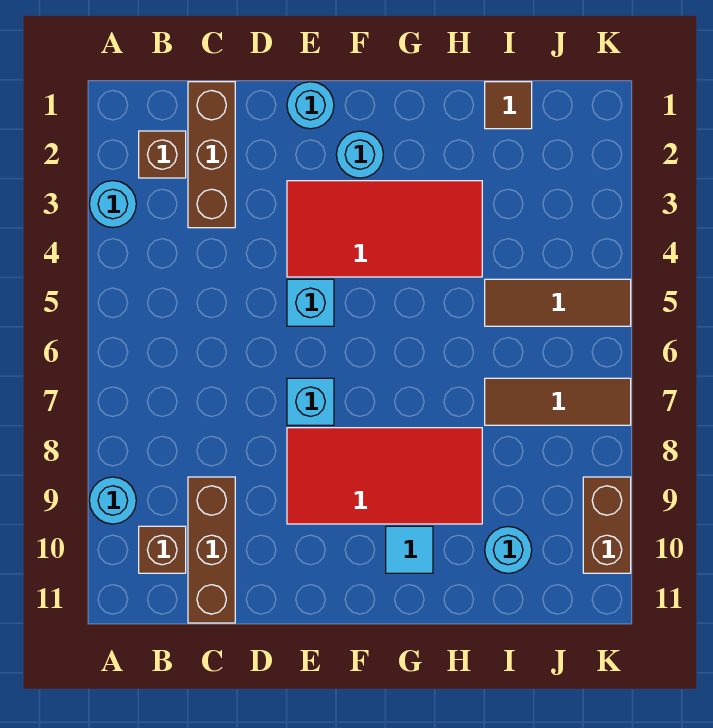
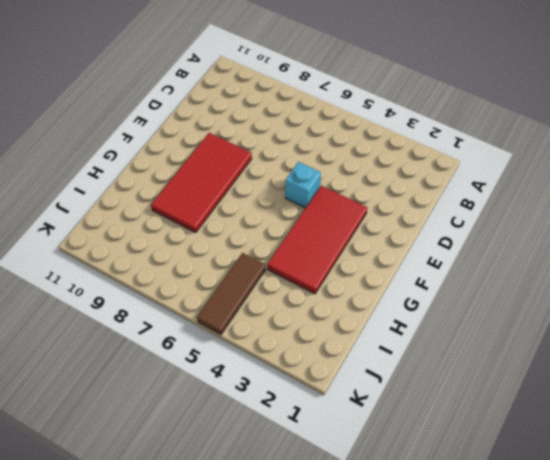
none -> cyan 1x1 round brick [89,181,136,228]
none -> cyan 1x1 round brick [89,477,136,524]
none -> brown 1x1 brick [139,131,186,178]

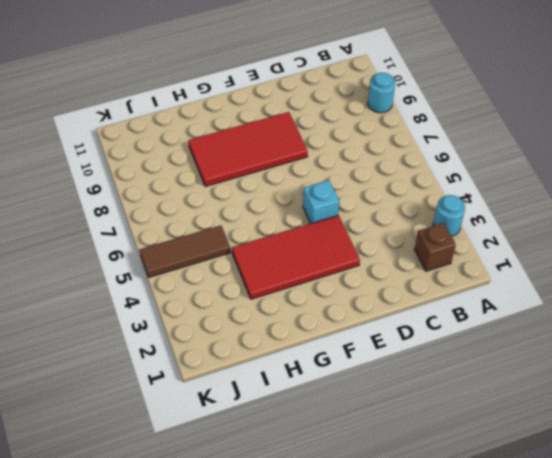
none -> brown 1x1 brick [139,526,186,573]
none -> brown 1x3 brick [188,82,235,228]
none -> brown 1x3 brick [188,477,235,623]

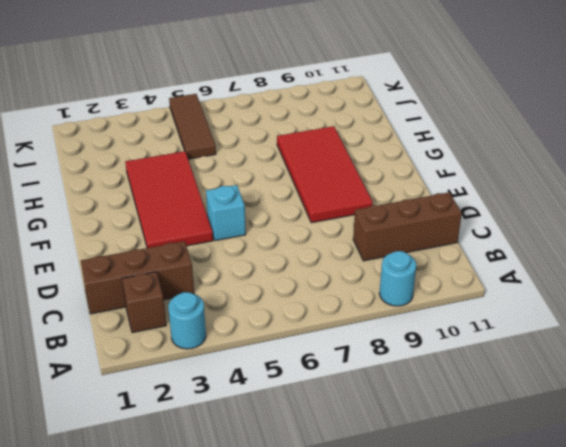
none -> brown 1x1 brick [139,526,186,573]
none -> cyan 1x1 round brick [287,82,334,129]
none -> cyan 1x1 brick [287,378,334,425]

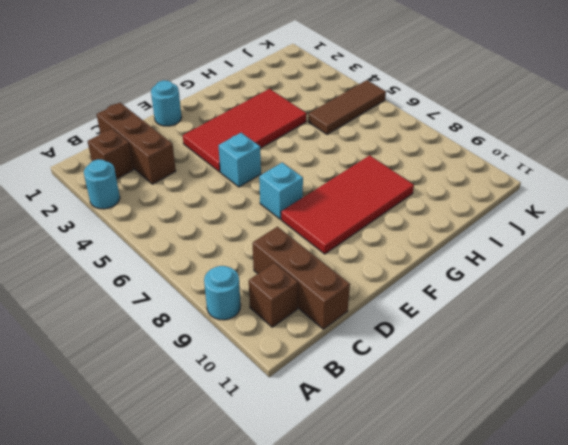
none -> cyan 1x1 round brick [336,131,383,178]
none -> cyan 1x1 tile [386,526,433,573]
none -> brown 1x1 tile [485,82,532,129]

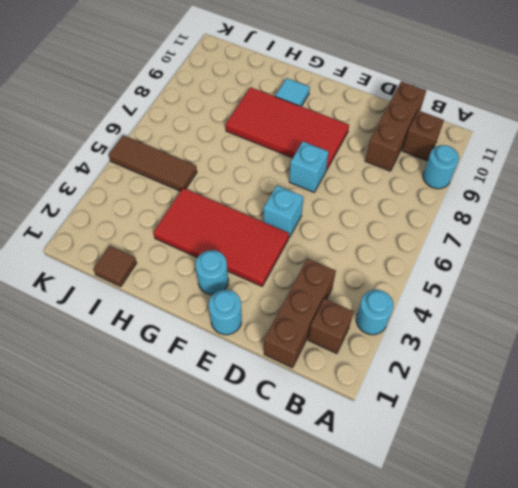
none -> brown 1x3 tile [485,378,631,425]
none -> cyan 1x1 round brick [485,527,532,573]
none -> brown 1x2 brick [583,477,631,573]

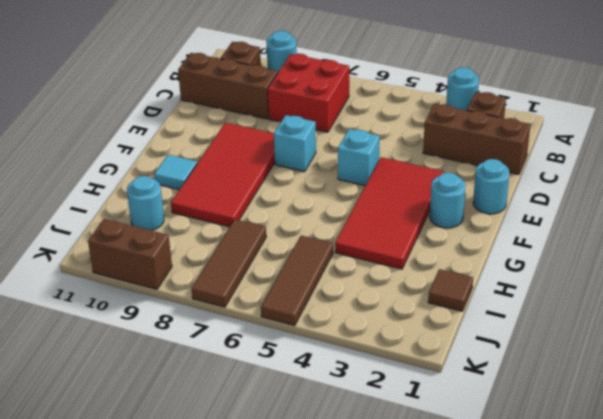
red 2x2 brick [268,54,349,132] -> none

